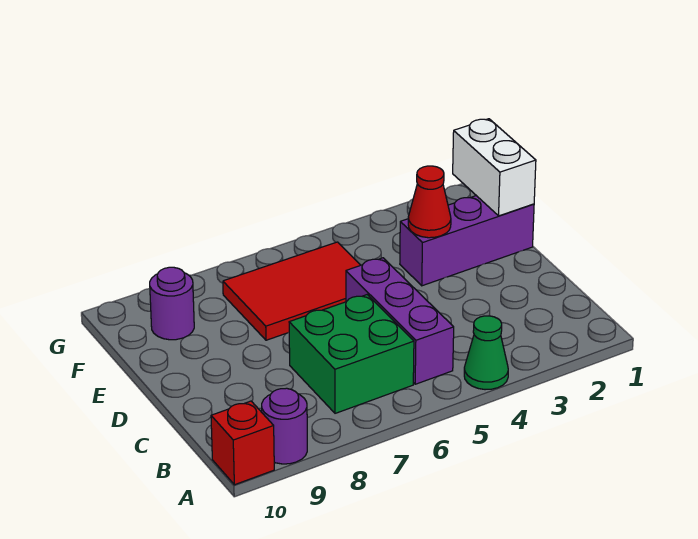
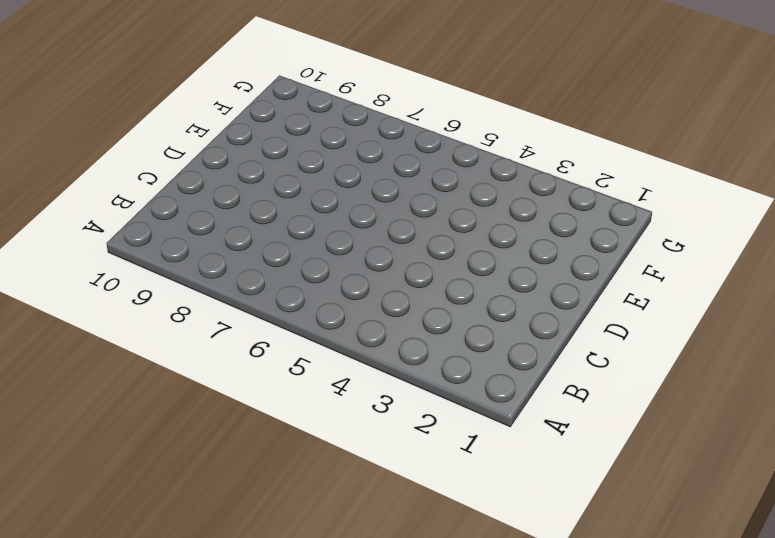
none -> green 1x1 cone [464,316,508,390]
none -> purple 1x1 round brick [262,388,307,464]

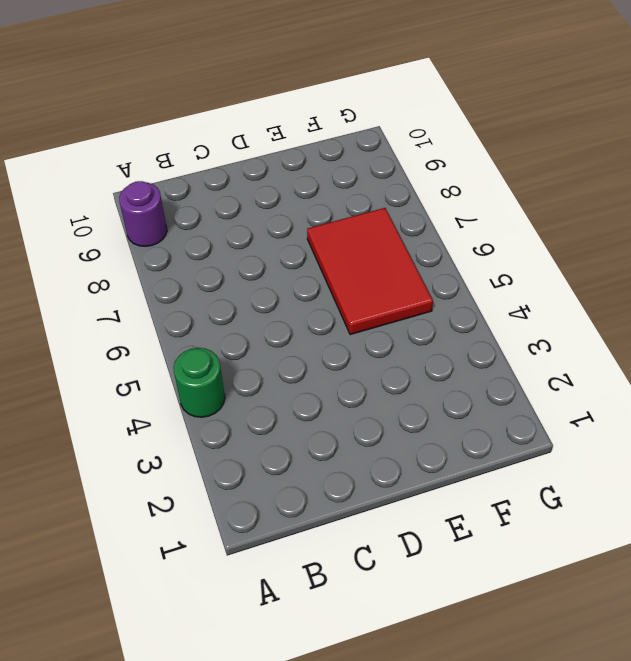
green 1x1 round brick [174,348,225,417] -> green 1x1 cone [464,316,508,390]
none -> red 1x1 brick [211,401,274,485]
none -> purple 1x3 brick [346,258,454,384]

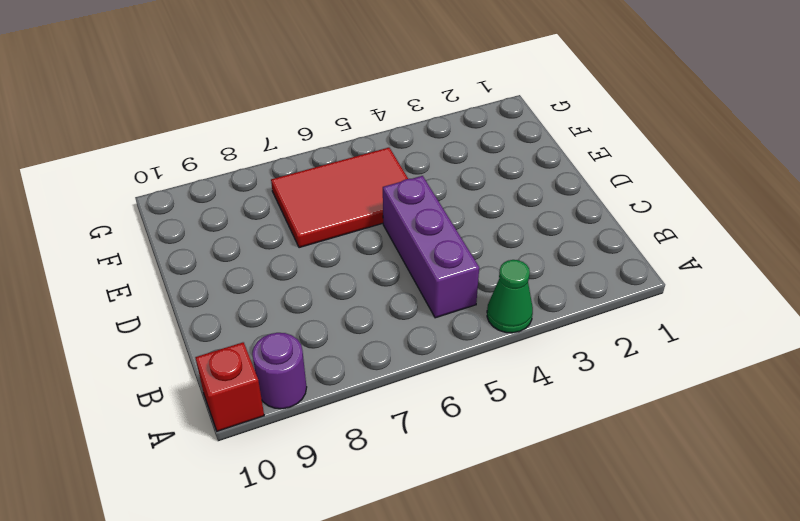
none -> green 2x2 brick [289,295,414,413]
none -> purple 1x3 brick [400,196,534,286]

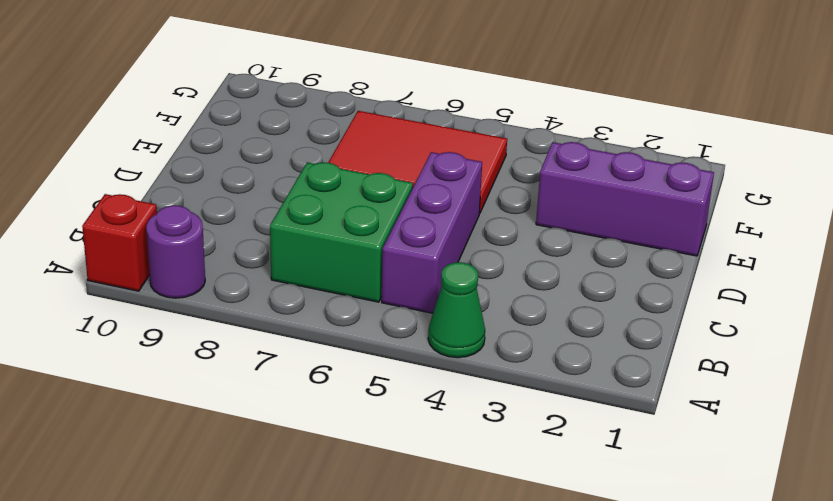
none -> purple 1x1 round brick [150,267,194,340]
none -> white 1x2 brick [453,119,536,216]

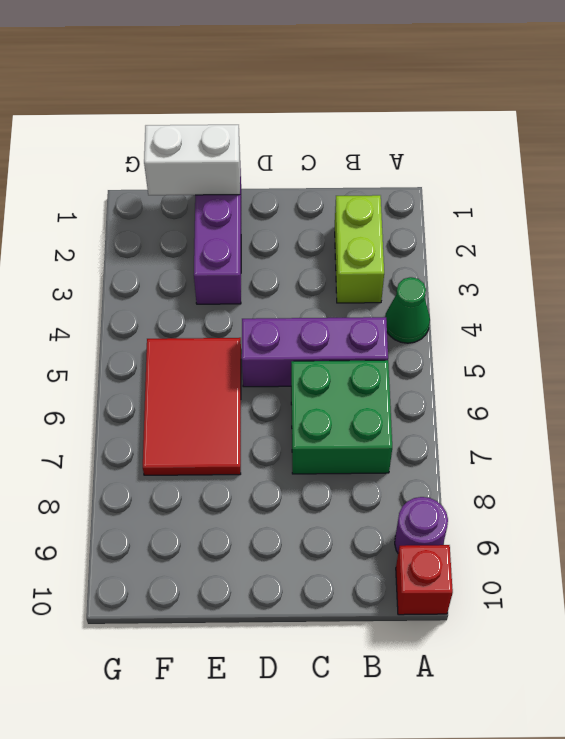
lime 1x2 brick [335,195,384,303] -> none
none -> purple 1x1 round brick [150,267,194,340]
none -> red 1x1 cone [408,166,451,238]

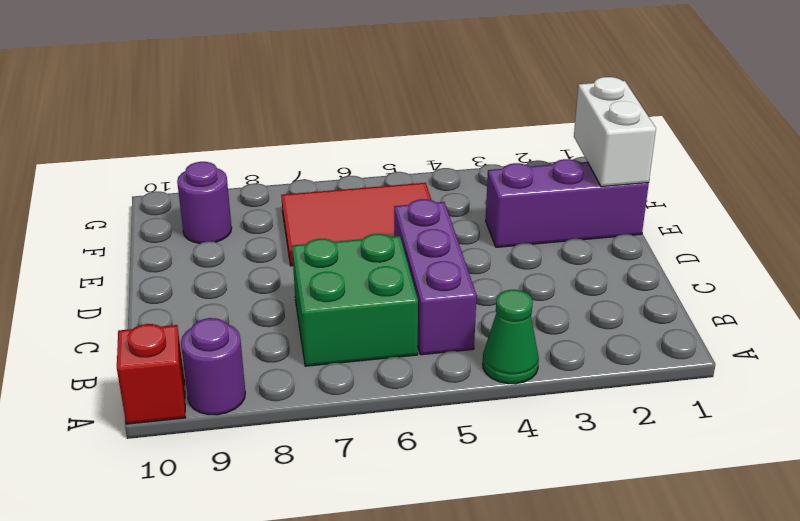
none -> red 1x1 cone [408,166,451,238]

